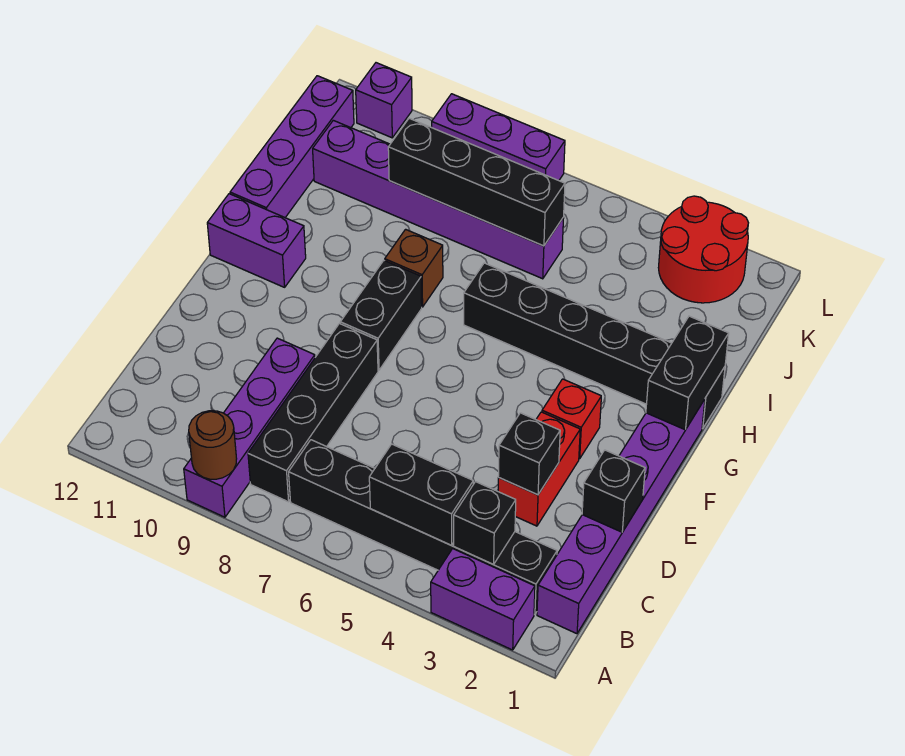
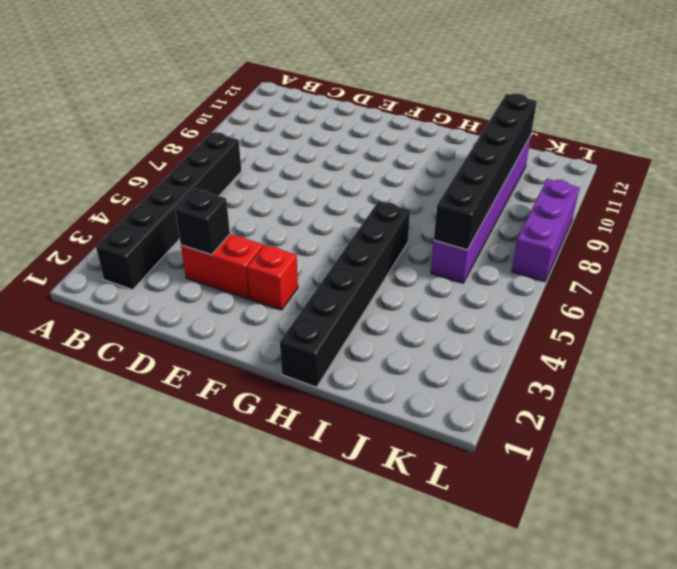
black 1x6 brick [434,93,537,250] -> black 1x4 brick [388,118,565,246]
none -> purple 1x2 brick [431,549,535,650]
none -> purple 1x4 brick [184,338,315,517]
none -> purple 1x6 brick [537,399,705,634]

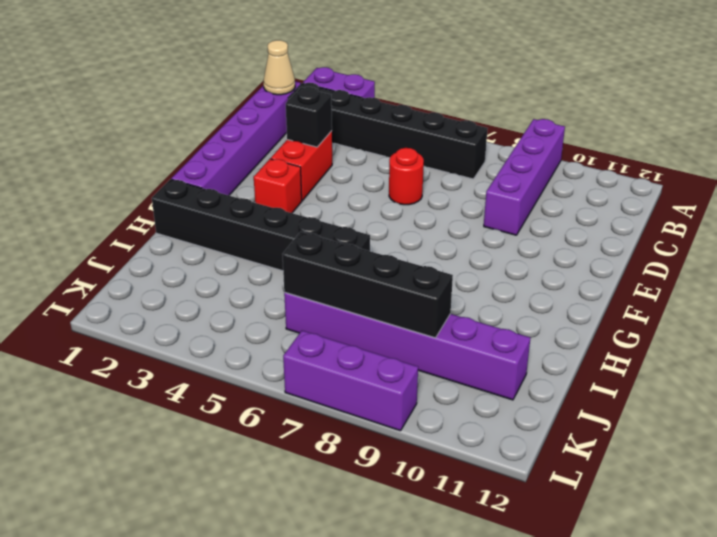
tan 1x1 cone [264,40,295,95] -> none
red 1x1 round brick [389,148,424,205] -> none
none -> black 1x4 brick [248,324,378,502]
none -> black 1x2 brick [340,260,422,370]
none -> purple 1x2 brick [207,194,306,287]

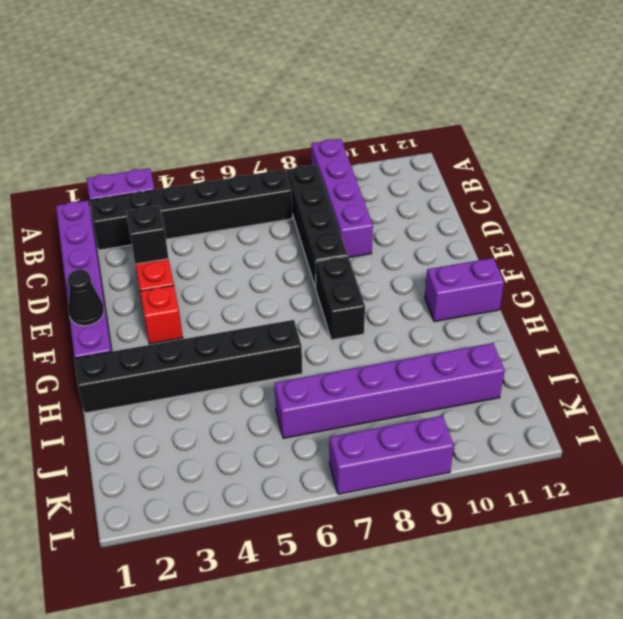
black 1x1 cone [68,270,104,326] -> none
none -> brown 1x1 brick [385,229,443,307]
none -> purple 1x4 brick [230,76,354,217]
none -> red 2x2 round brick [658,196,748,303]

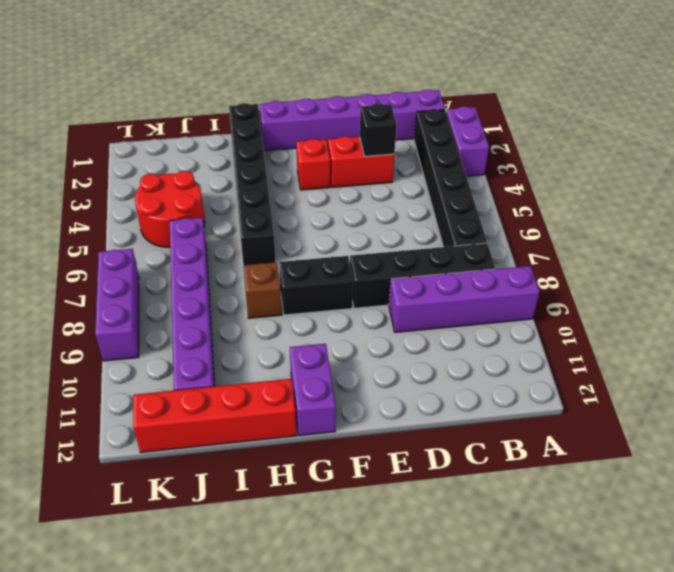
red 1x4 brick [133,379,296,452] -> purple 1x4 brick [230,76,354,217]
red 2x2 round brick [135,171,205,247] -> red 2x2 round brick moved to [658,196,748,303]
none -> purple 1x1 brick [356,63,412,138]
none -> brown 1x1 round brick [189,411,237,479]
none -> black 1x1 brick [454,482,516,564]

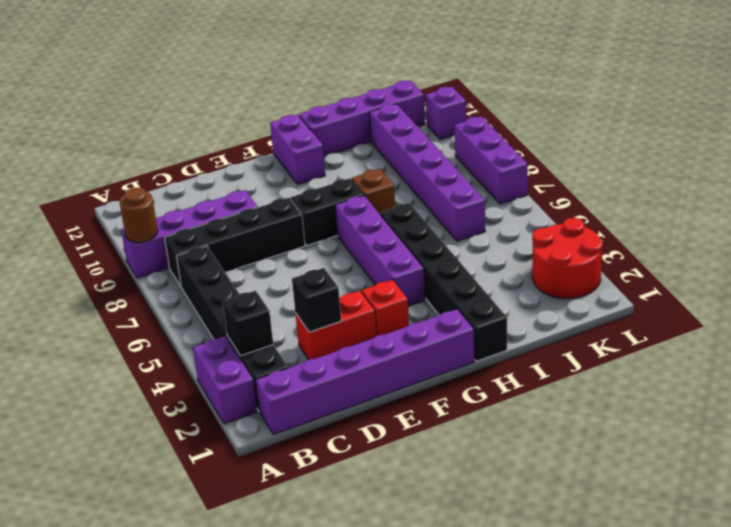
purple 1x4 brick [335,196,425,306] -> none
none -> black 1x2 brick [369,444,473,545]
none -> black 1x1 brick [582,450,645,532]
none -> black 1x2 brick [646,316,729,430]

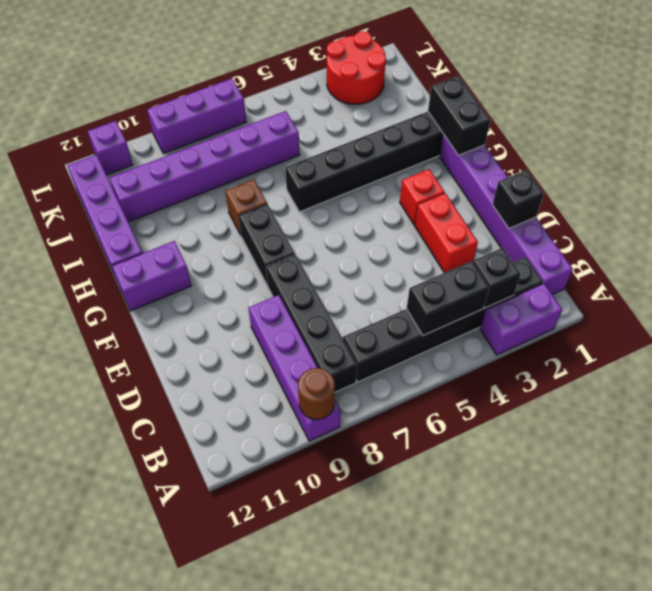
none -> black 1x1 brick [498,413,560,495]
none -> black 1x4 brick [388,118,565,246]

